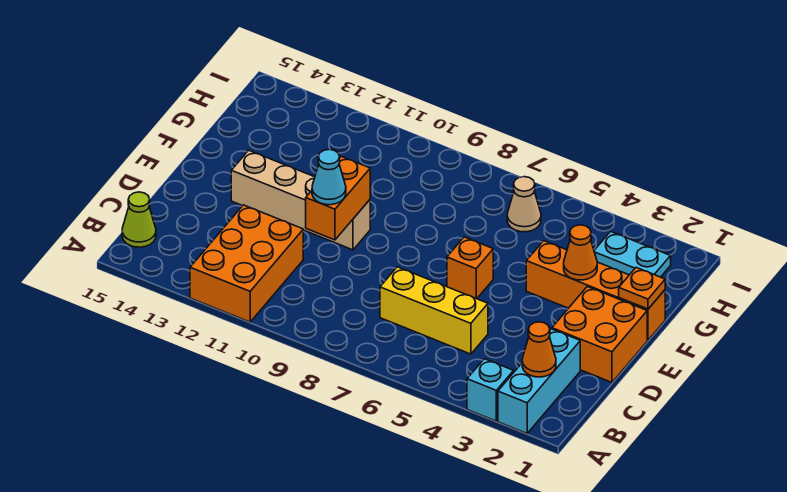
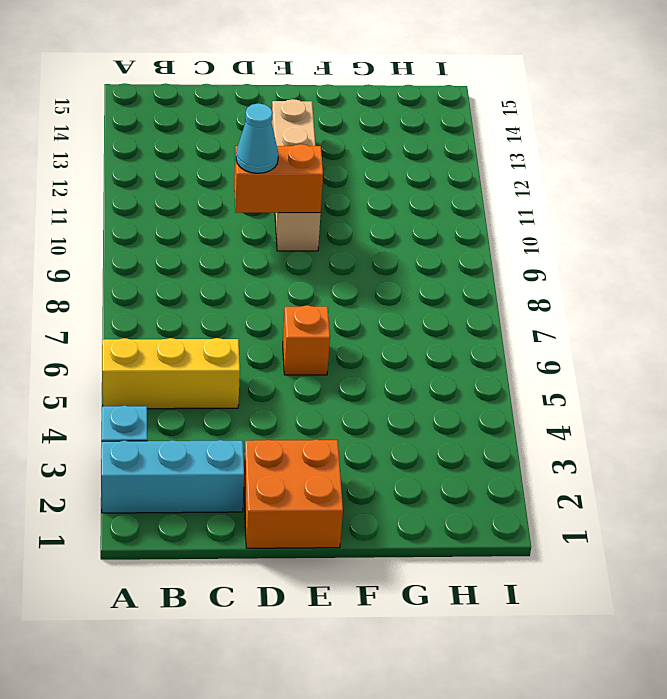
yellow 1x3 brick [102,338,240,409] -> yellow 1x3 brick turned to [380,267,488,354]
none -> orange 2x3 brick [190,205,303,322]
none -> lime 1x1 cone [122,192,156,247]
none -> orange 1x4 brick [526,241,665,340]

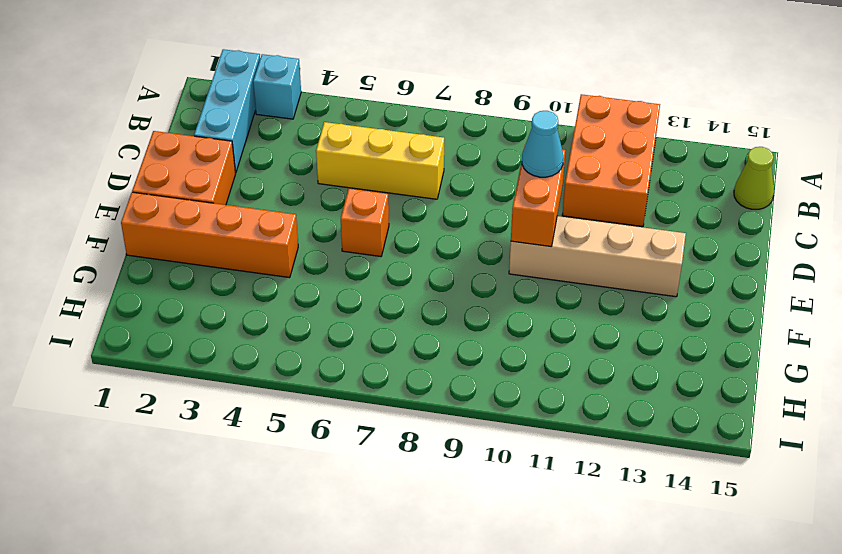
none -> cyan 1x2 plate [594,232,671,277]
none -> tan 1x1 cone [507,177,541,232]
none -> orange 1x1 cone [522,322,556,377]

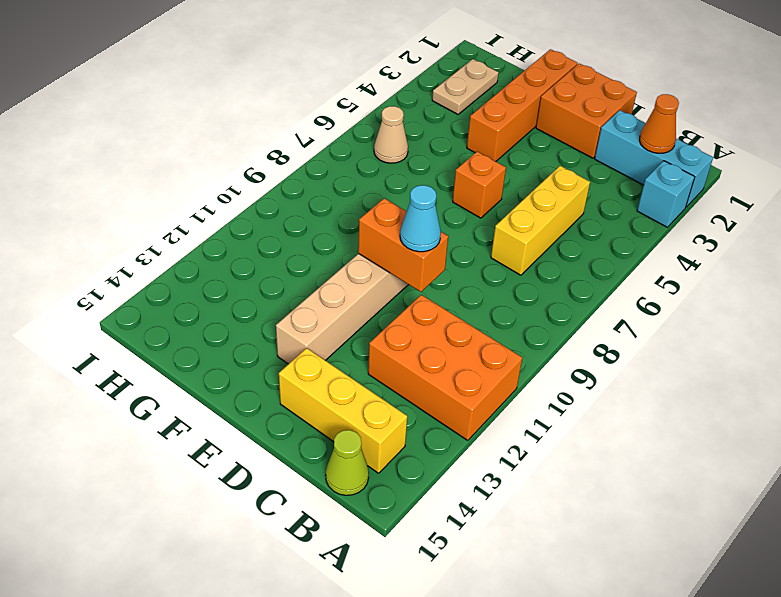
yellow 1x3 brick [279,348,407,473] -> none
tan 1x2 plate [432,59,499,114] -> cyan 1x2 plate [594,232,671,277]
none -> orange 1x1 plate [619,268,665,309]
none -> orange 1x1 cone [564,225,597,280]

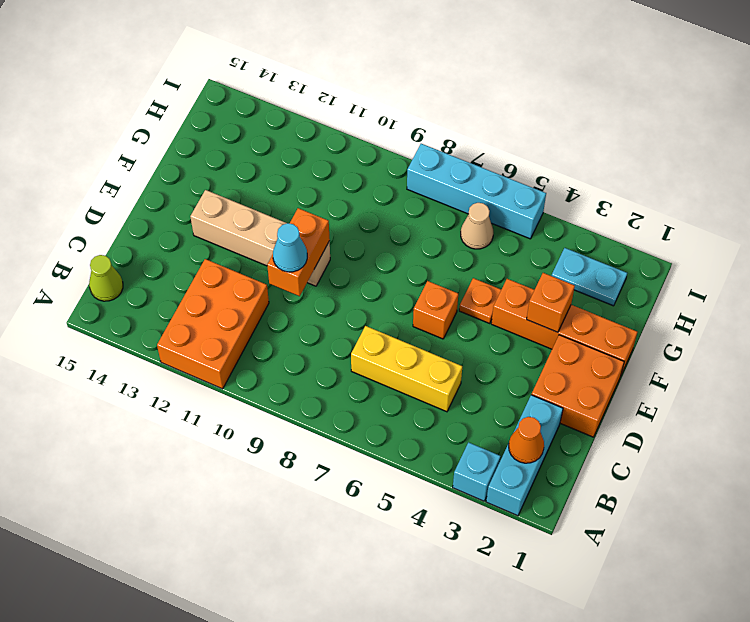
orange 1x1 brick [527,273,575,332] -> orange 1x1 cone [564,225,597,280]
orange 1x1 plate [459,278,501,323] -> orange 1x1 plate moved to [619,268,665,309]
cyan 1x4 brick [407,144,546,239] -> none

